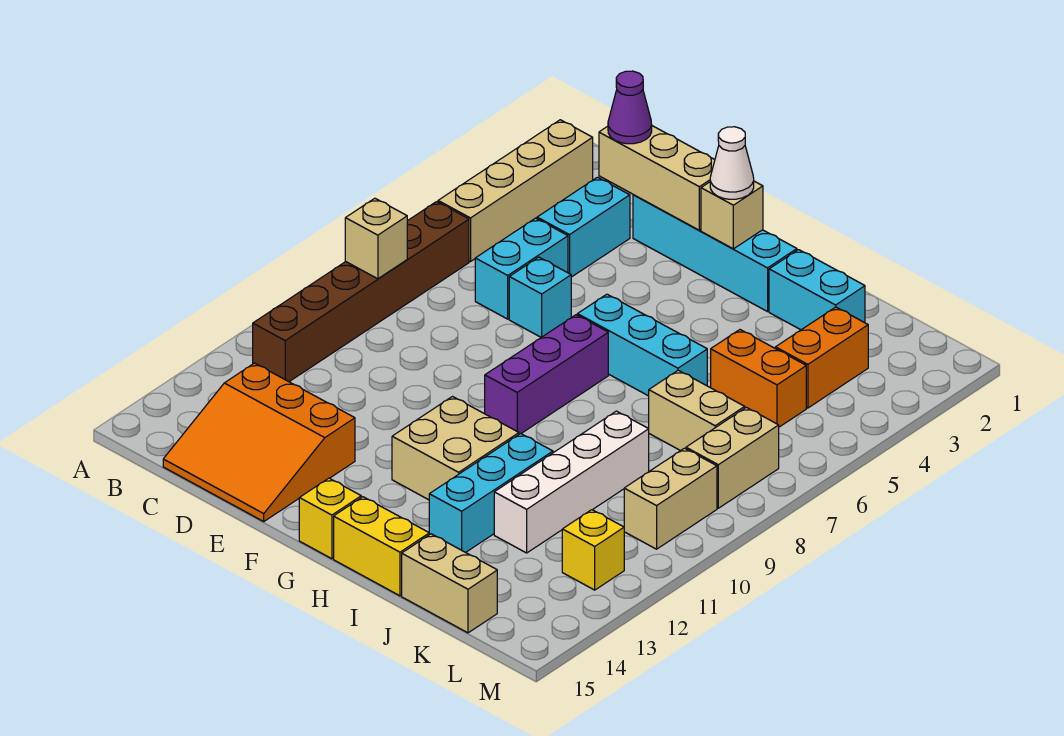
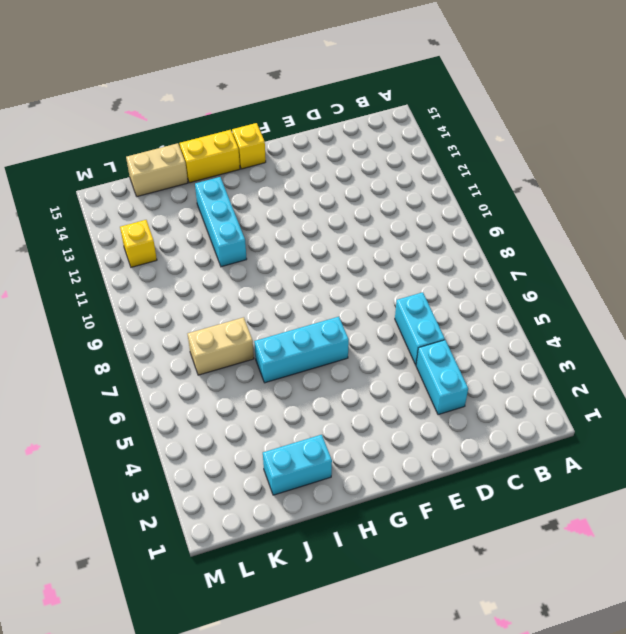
none -> tan 1x4 brick [438,120,593,262]
none -> brown 1x6 brick [253,202,469,382]
none -> orange 3x3 slope [163,363,355,521]

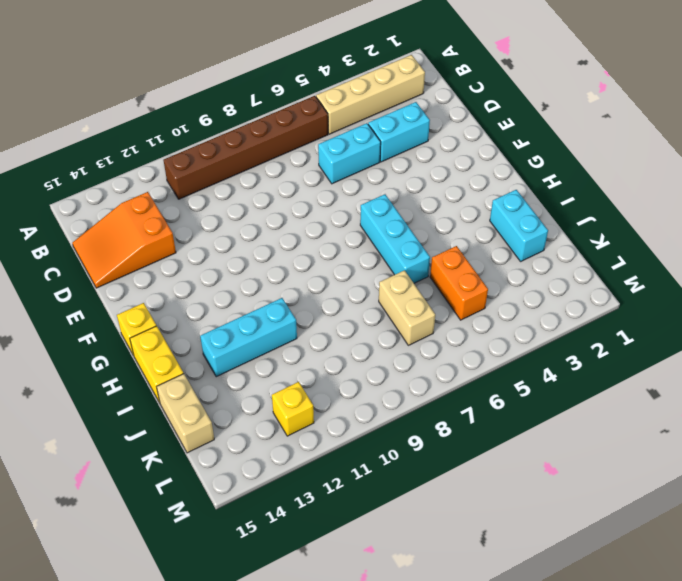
orange 2x3 slope [72,192,176,288] -> orange 3x3 slope [163,363,355,521]
none -> cyan 1x4 brick [633,195,797,312]
none -> cyan 1x1 brick [509,257,571,337]
none -> purple 1x3 brick [485,315,608,434]

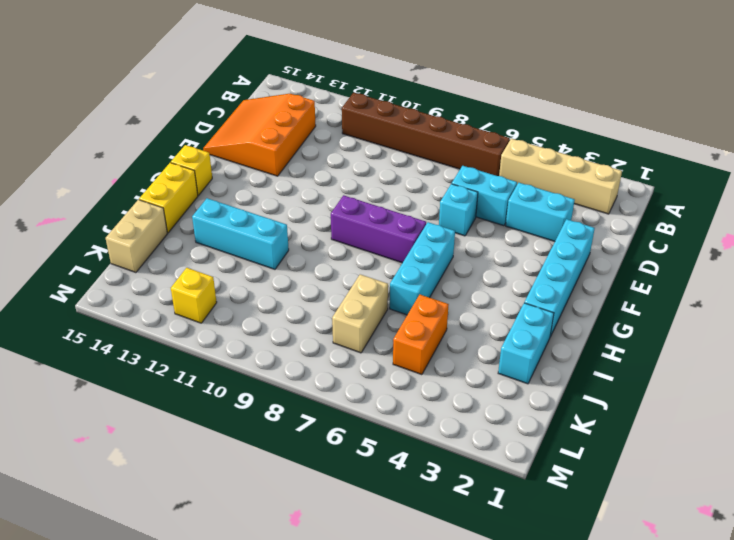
none -> tan 2x2 brick [392,397,519,500]
none -> white 1x4 brick [494,411,649,553]
none -> orange 1x2 brick [775,307,868,408]

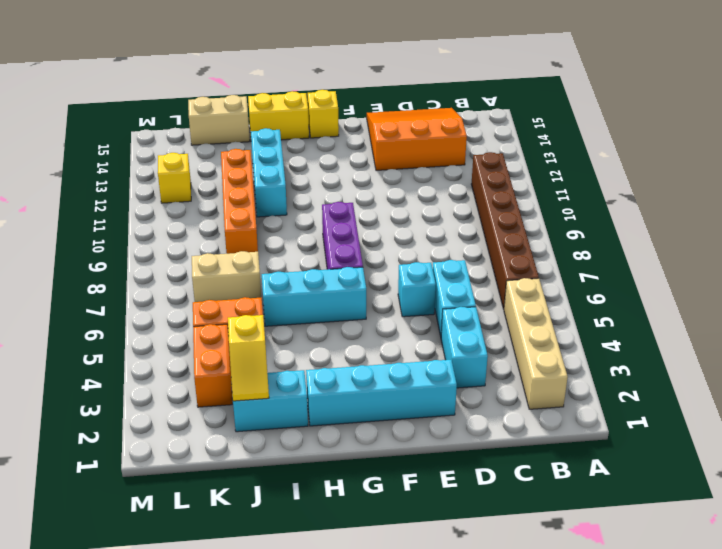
yellow 1x2 slope [228,315,269,401] -> none
orange 1x4 brick [221,149,258,254] -> white 1x4 brick [494,411,649,553]
none -> tan 2x2 brick [392,397,519,500]
none -> tan 1x2 brick [686,407,779,508]
none -> tan 1x2 brick [624,448,717,549]

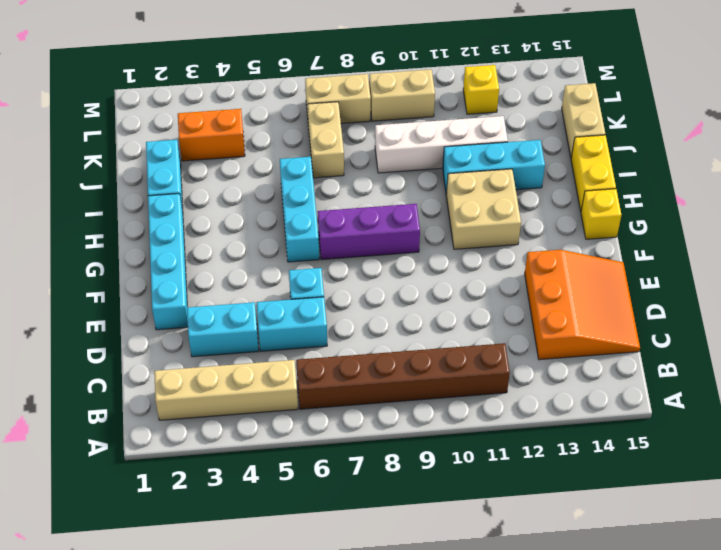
none -> orange 1x2 brick [711,330,806,427]
none -> tan 1x1 brick [345,198,407,279]
none -> tan 1x3 brick [599,126,715,230]

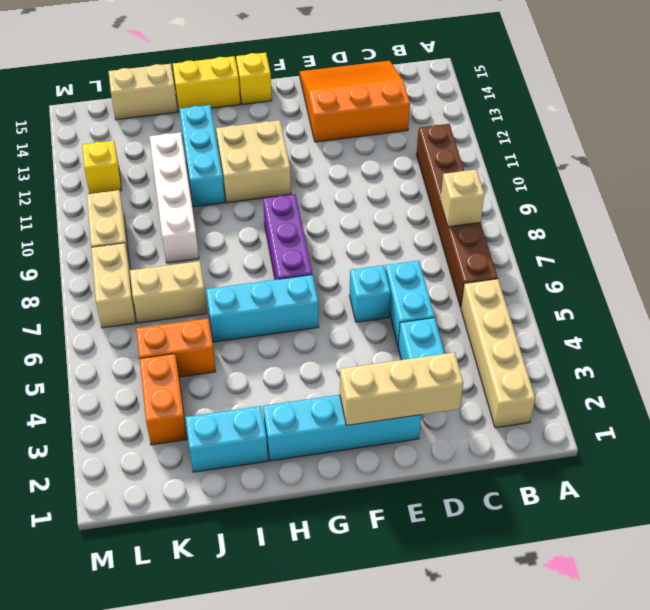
none -> tan 1x1 brick [701,181,763,249]
none -> purple 1x1 cone [608,71,652,144]
none -> white 1x1 cone [710,127,754,199]

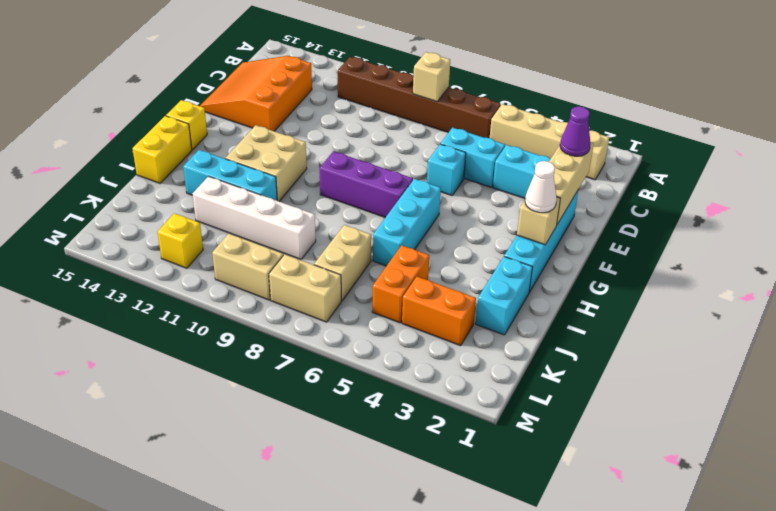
none -> tan 1x2 brick [402,534,497,633]

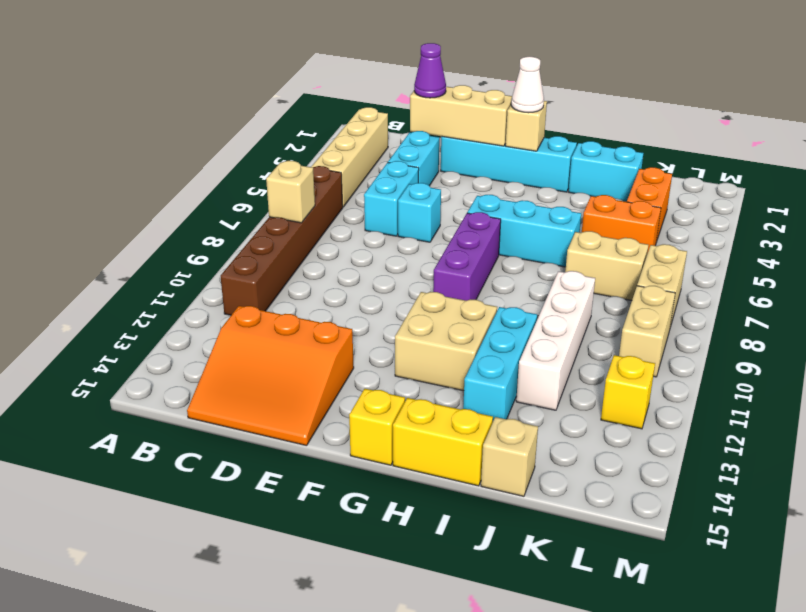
tan 1x1 brick [481,417,538,496] -> tan 1x2 brick [402,534,497,633]

